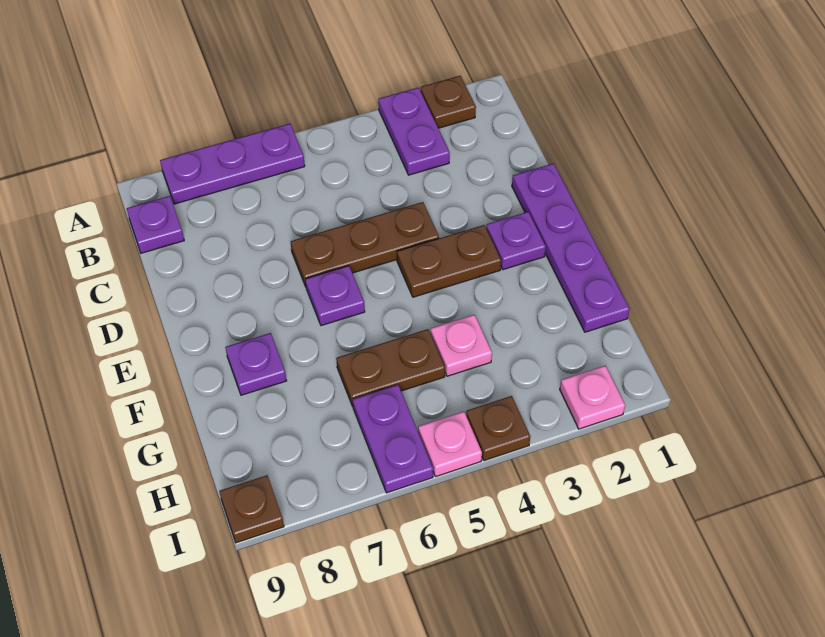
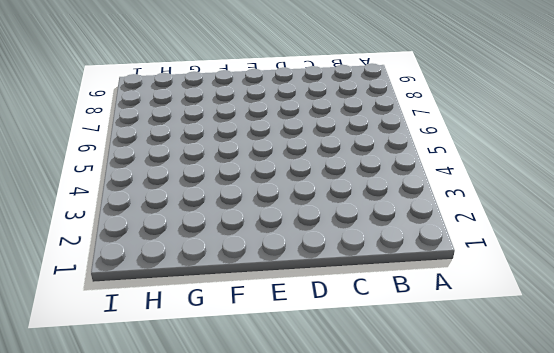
none -> brown 1x1 plate [421,76,476,128]
none -> purple 1x2 plate [378,88,450,175]
none -> purple 1x3 plate [160,124,305,204]

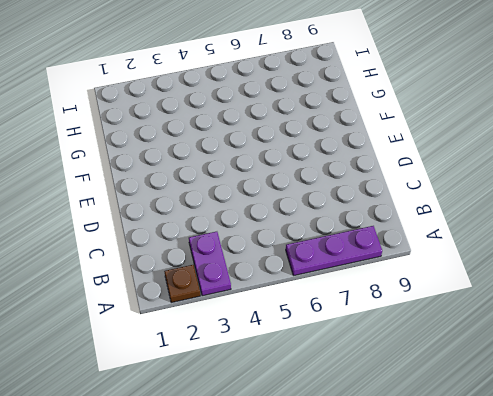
none -> purple 1x1 plate [127,196,184,253]
none -> purple 1x4 plate [512,163,630,332]
none -> brown 1x3 plate [291,202,439,287]

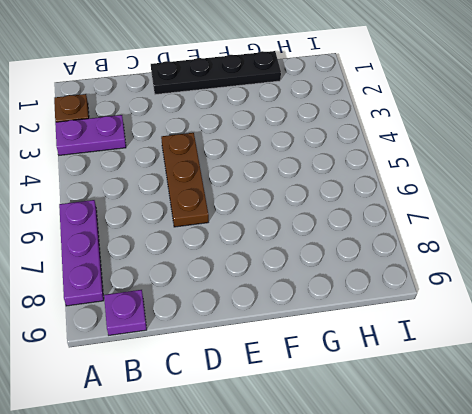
black 1x4 plate [151,51,281,95] -> purple 1x4 plate [512,163,630,332]
none -> purple 1x1 plate [486,212,546,270]
none -> brown 1x2 plate [397,225,501,297]
none -> purple 1x1 plate [305,266,365,326]

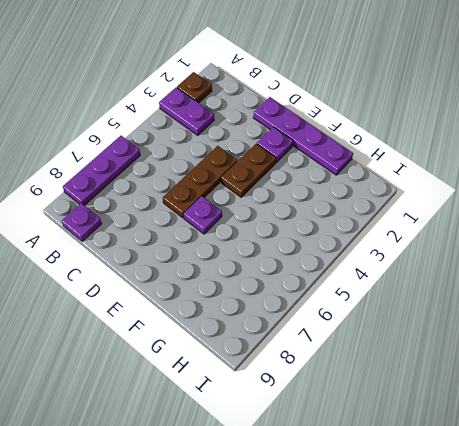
none -> purple 1x1 plate [225,333,287,395]
none -> pink 1x1 plate [431,315,492,376]
none -> brown 1x2 plate [336,329,445,406]

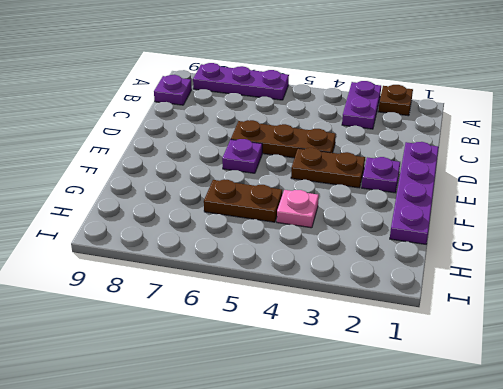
none -> purple 1x1 plate [225,333,287,395]
none -> purple 1x2 plate [353,385,433,493]
none -> pink 1x1 plate [560,366,625,429]

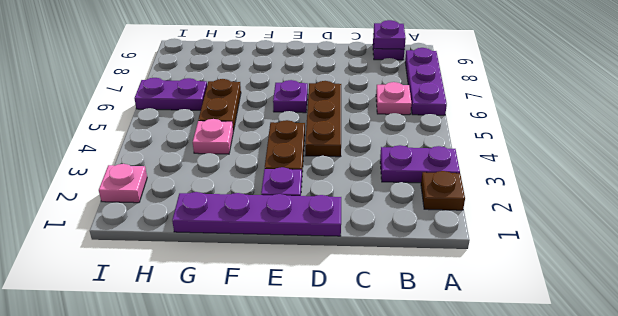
pink 1x1 plate [376,82,412,115] -> pink 1x1 plate moved to [418,412,482,477]
purple 1x1 plate [373,20,406,49] -> purple 1x1 plate moved to [225,333,287,395]
none -> brown 1x1 plate [466,396,530,461]
none -> brown 1x1 plate [219,475,284,543]

